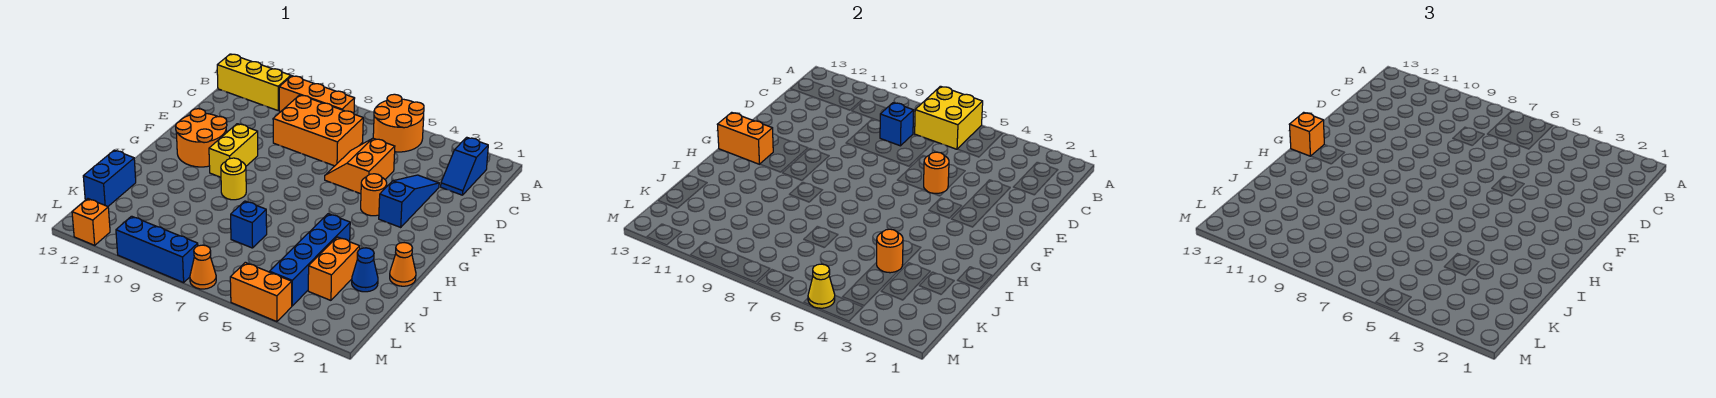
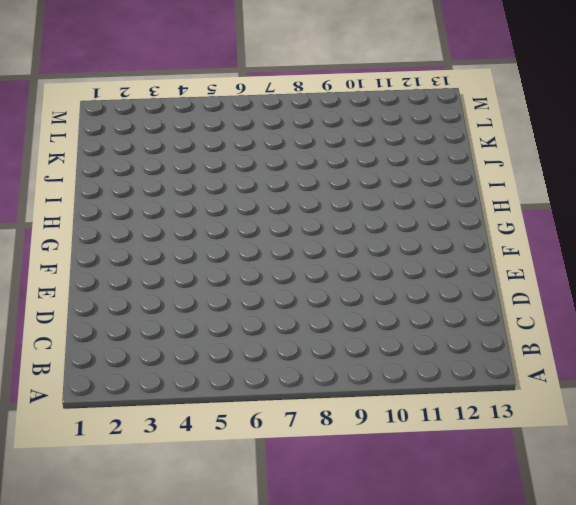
none -> orange 2x2 round brick [373,94,424,152]
none -> blue 1x2 slope [441,137,488,195]
none -> orange 1x3 brick [279,76,355,113]

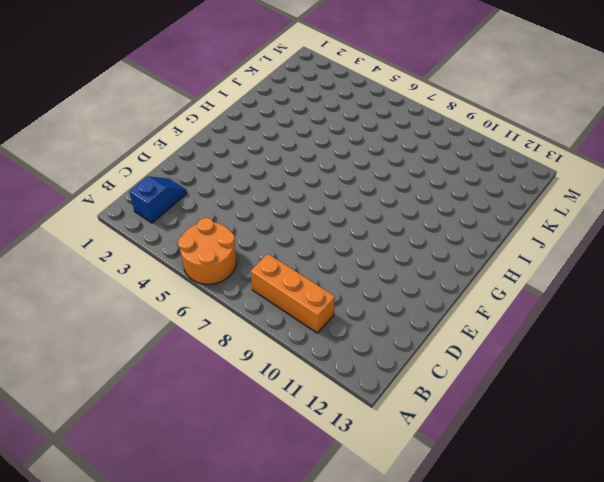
none -> yellow 1x3 brick [217,54,291,110]
none -> orange 2x3 brick [273,95,363,166]
none -> blue 1x3 slope [379,175,439,227]

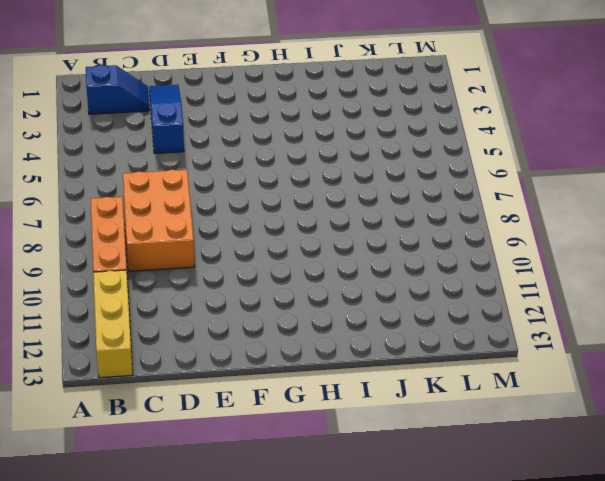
blue 1x3 slope [149,85,184,153] -> blue 1x3 slope turned to [379,175,439,227]
none -> orange 2x2 round brick [373,94,424,152]
none -> orange 2x2 slope [325,138,395,194]
none -> orange 1x1 round brick [361,174,387,216]

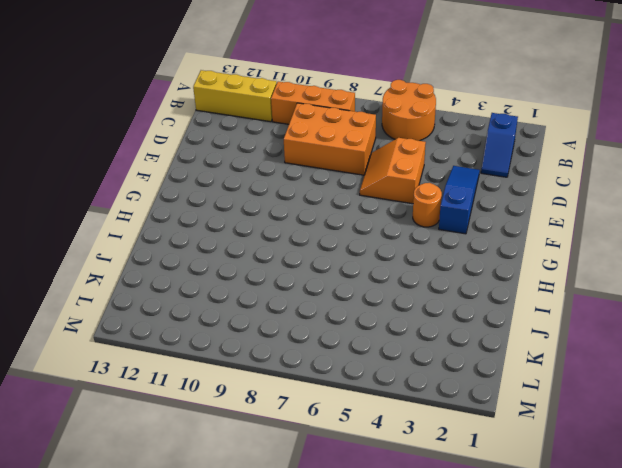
none -> yellow 1x2 brick [209,124,258,177]
none -> orange 2x2 round brick [176,109,227,167]
none -> yellow 1x1 round brick [221,158,246,200]

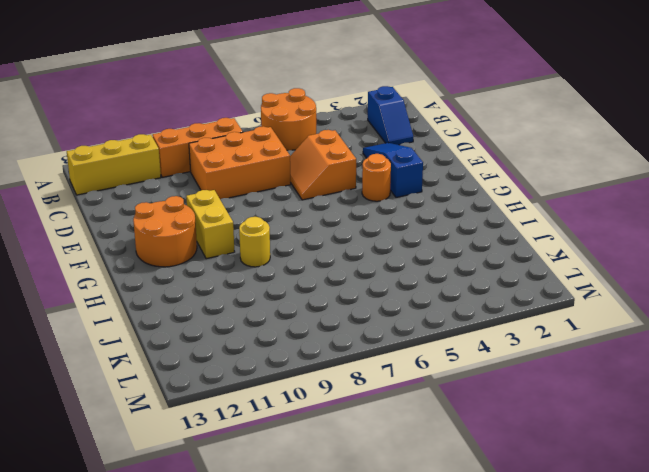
none -> orange 1x1 cone [390,243,416,286]
none -> blue 1x4 brick [270,214,350,306]
none -> blue 1x1 cone [352,248,378,292]

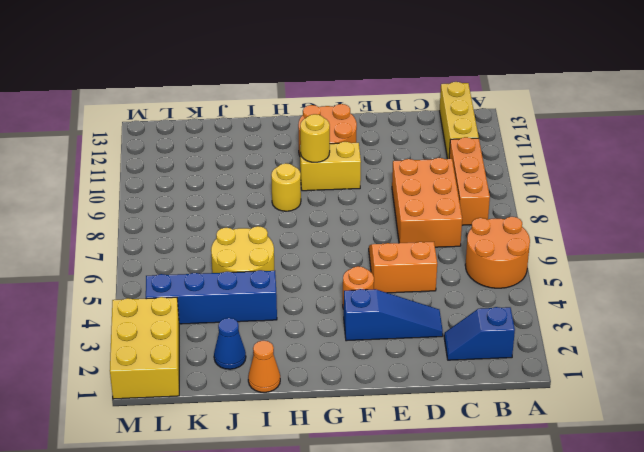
yellow 1x1 round brick [300,114,330,162] -> none
yellow 2x2 round brick [211,226,275,273] -> none
yellow 2x3 brick [110,297,179,399] -> none
none -> orange 1x2 brick [308,237,360,300]
none -> blue 1x1 brick [231,201,267,248]
none -> blue 1x2 brick [83,150,136,206]

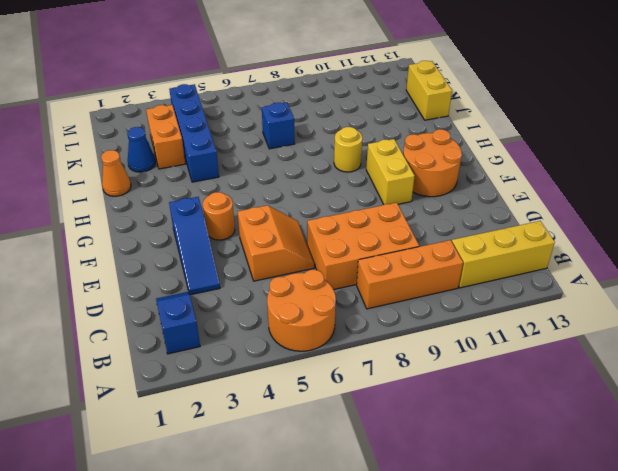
yellow 1x2 brick [406,61,452,120] -> blue 1x2 brick [83,150,136,206]
none -> orange 1x2 brick [230,262,292,322]
none -> orange 1x1 cone [190,245,216,289]
none -> blue 1x3 brick [116,216,198,283]

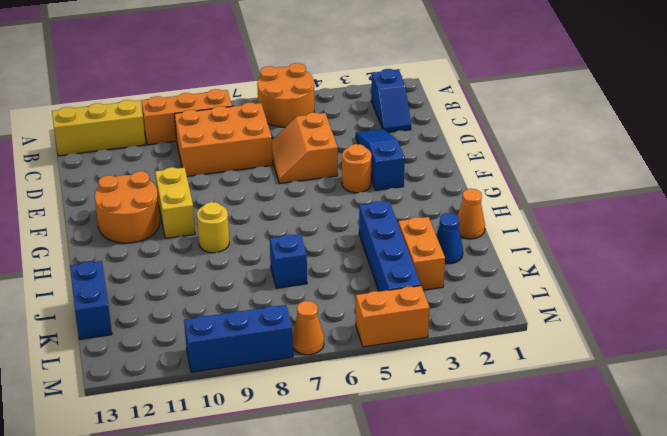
none -> orange 1x1 brick [72,199,110,245]
none -> yellow 2x2 brick [914,86,983,149]
none -> blue 1x1 brick [880,103,914,146]

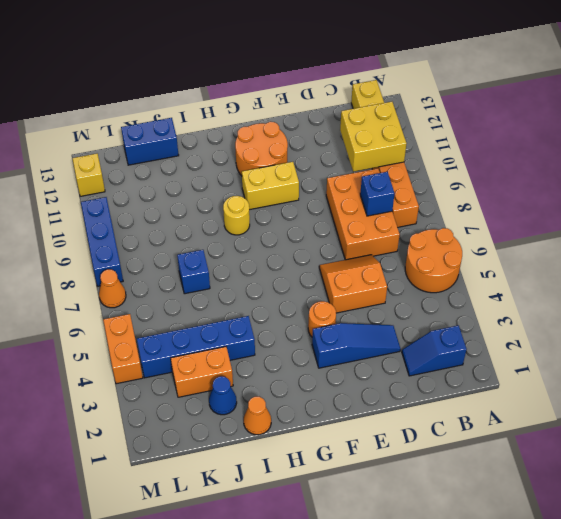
yellow 2x2 brick [340,102,406,172] -> yellow 2x2 brick moved to [914,86,983,149]
yellow 1x1 brick [72,154,105,196] -> orange 1x1 brick [72,199,110,245]
none -> orange 1x1 round brick [924,152,949,194]
none -> orange 1x2 brick [717,112,773,164]
none -> orange 1x1 round brick [877,229,903,273]

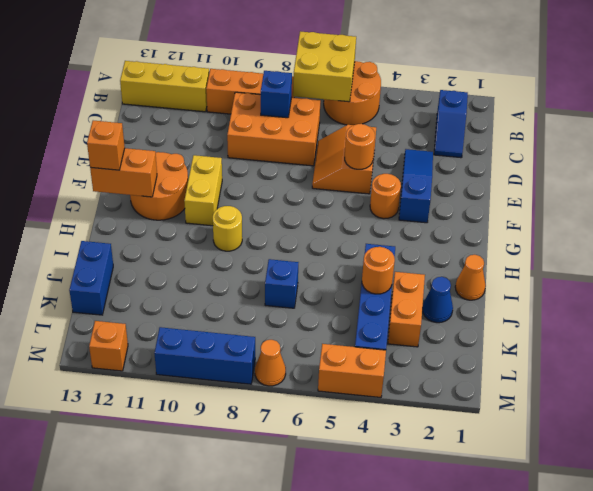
none -> yellow 1x1 cone [808,264,835,308]

